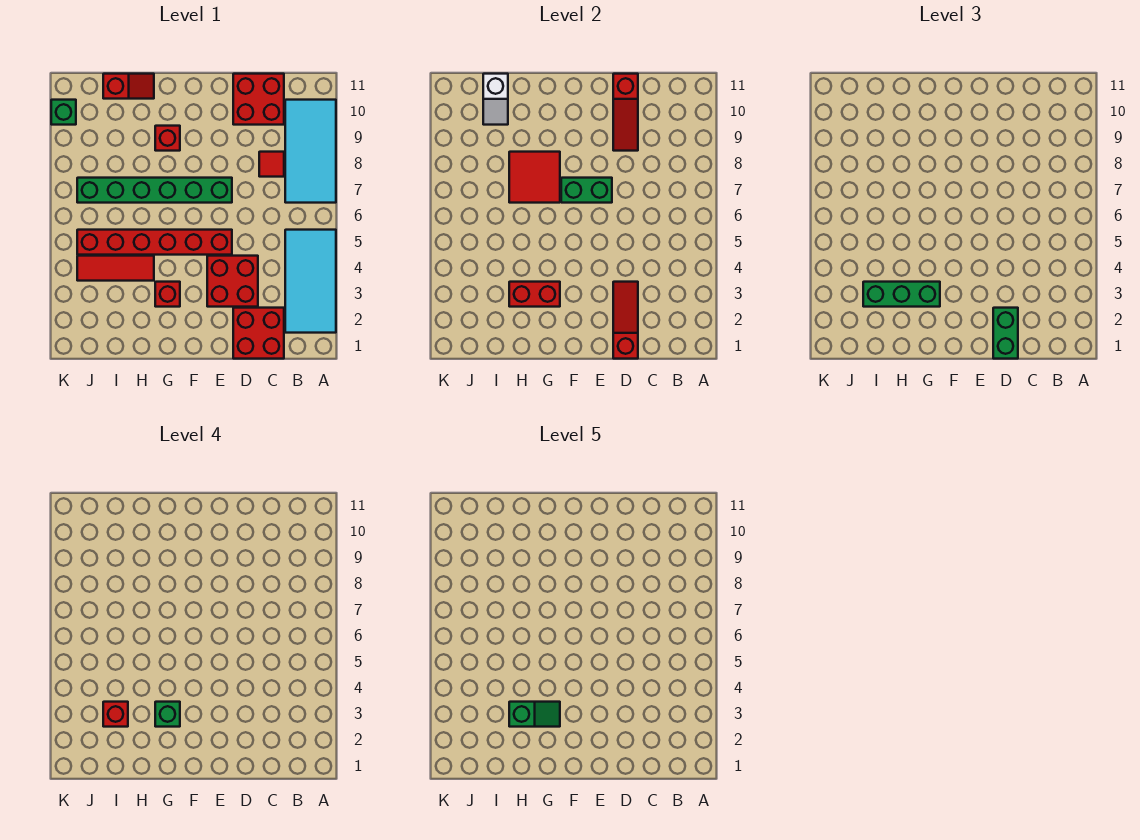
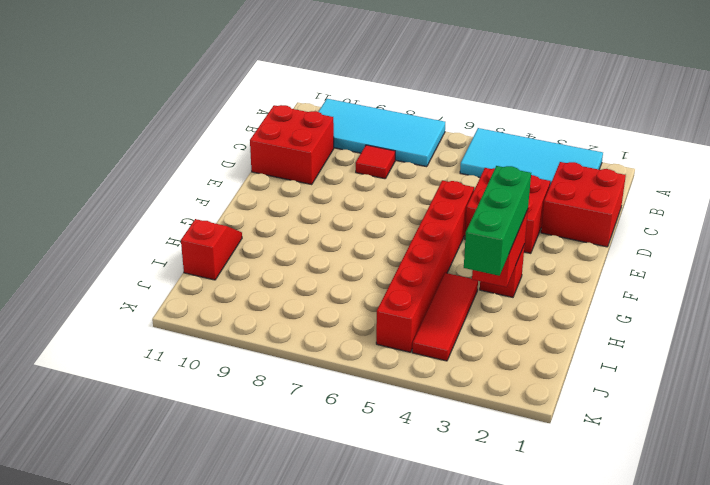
none -> green 1x6 brick [77,178,232,203]
none -> red 1x1 brick [155,126,180,151]
none -> green 1x1 brick [51,100,76,125]

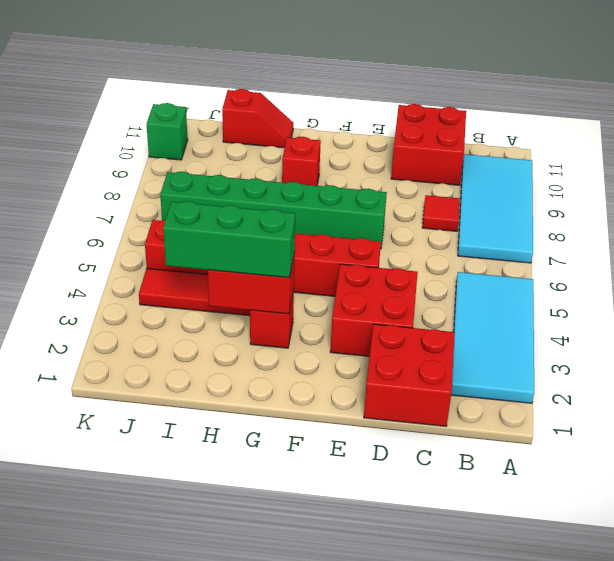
none -> red 1x3 slope [613,282,638,359]
none -> red 1x3 slope [613,74,638,151]
none -> green 1x2 brick [561,178,612,203]

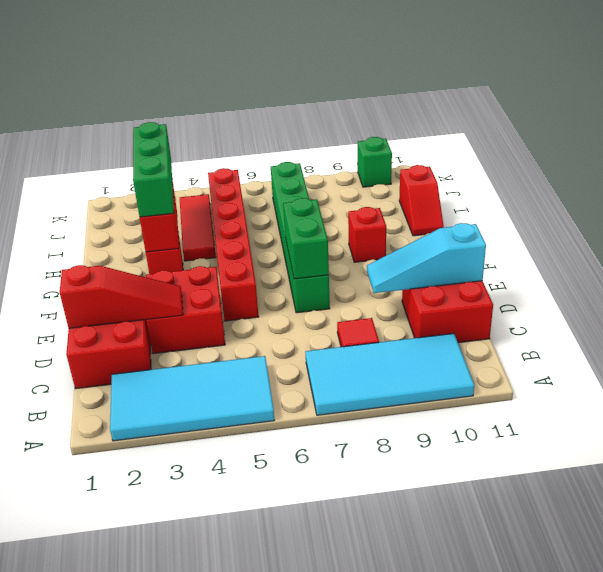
cyan 1x3 slope [367,223,486,293] -> red 1x3 slope [613,74,638,151]
none -> red 2x2 tile [509,152,560,203]
none -> white 1x2 slope [483,74,508,125]
none -> green 1x2 brick [993,308,1018,359]

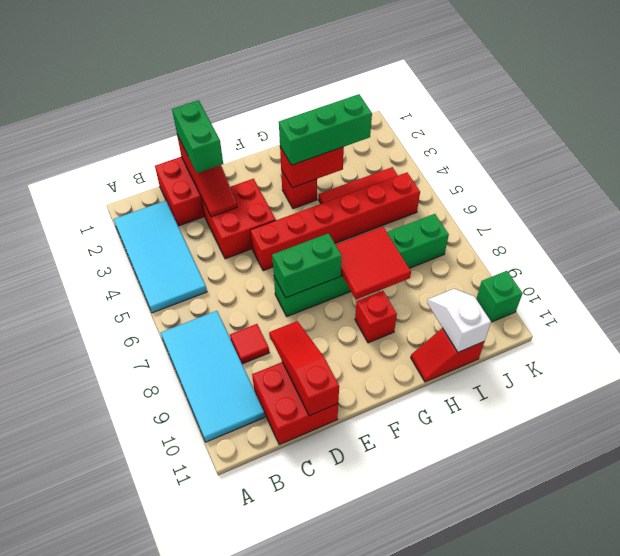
none -> green 1x1 brick [155,702,180,727]
none -> red 1x1 brick [103,702,128,727]
none -> green 1x2 slope [509,702,560,727]

